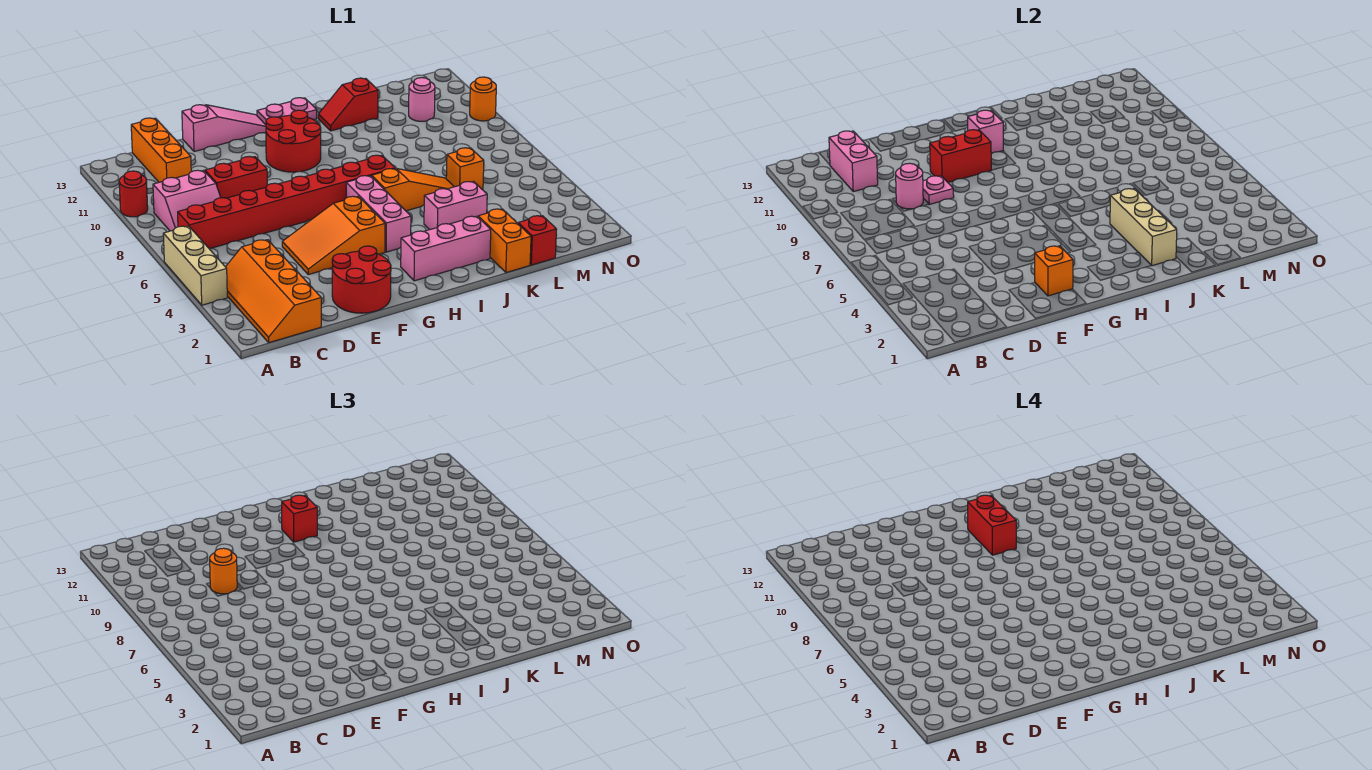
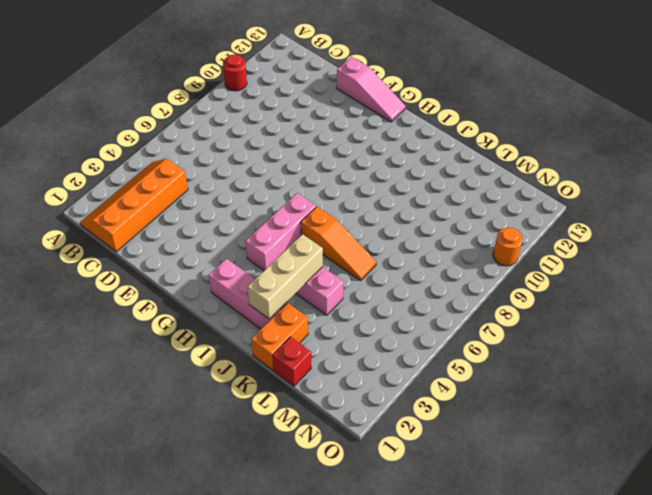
none -> tan 1x3 brick [163,226,227,305]
none -> red 1x8 brick [178,155,395,248]
none -> pink 2x2 slope [153,170,221,231]
none -> orange 1x3 brick [131,118,191,182]

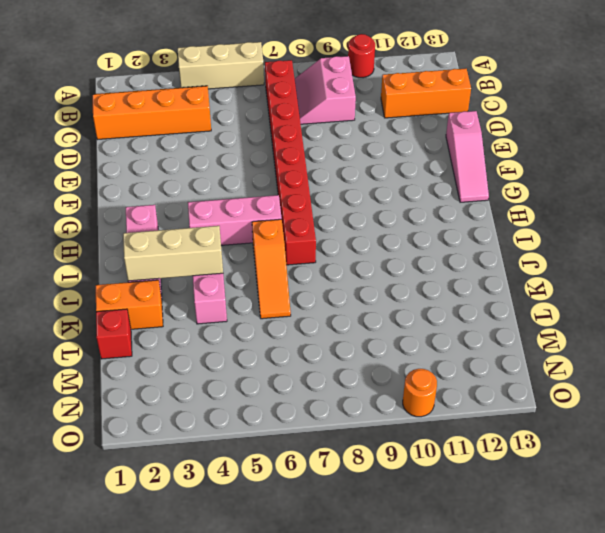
none -> red 1x2 brick [205,156,267,198]
none -> red 2x2 round brick [332,246,391,313]
none -> orange 2x3 slope [282,196,385,274]
none -> red 2x2 round brick [266,110,321,172]

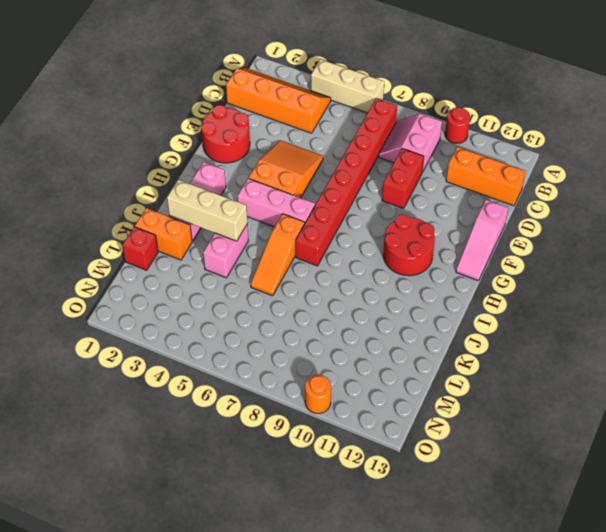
none -> pink 1x2 plate [257,98,317,125]
none -> red 1x2 slope [318,78,378,131]
none -> orange 1x1 brick [446,148,484,189]
none -> pink 1x1 round brick [409,78,435,121]

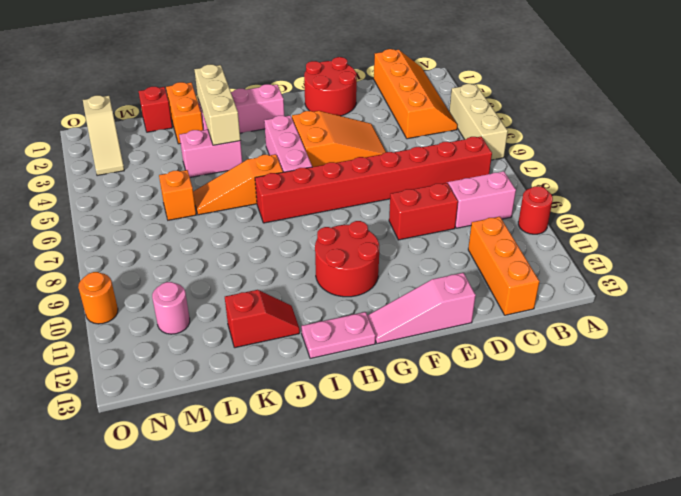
tan 1x3 slope [83,95,124,176] -> none
none -> pink 1x2 brick [829,131,878,192]
none -> pink 1x1 round brick [896,163,923,209]
none -> pink 1x1 plate [923,176,954,204]
none -> orange 1x1 brick [1035,246,1073,296]

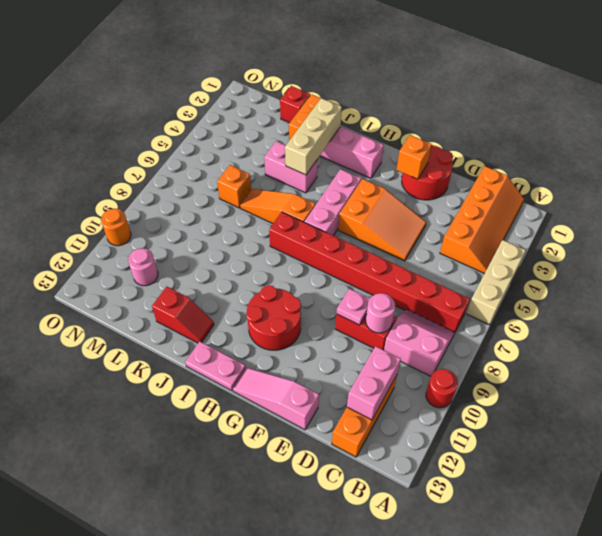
none -> red 1x2 brick [930,130,991,182]
none -> pink 1x1 brick [968,110,1003,154]
none -> orange 1x1 round brick [210,548,237,594]
none -> red 1x1 brick [282,495,317,542]

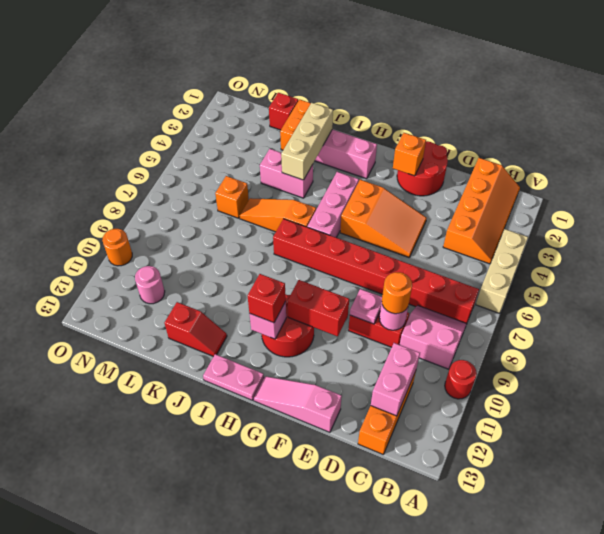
none -> red 1x2 brick [968,495,1016,555]

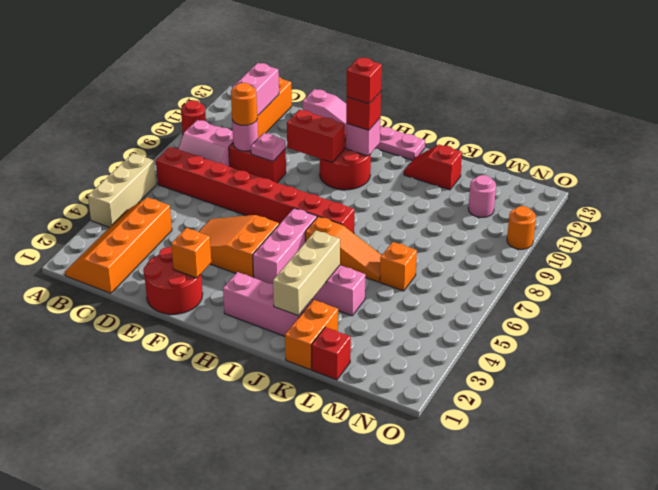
red 1x1 brick [347,58,382,104] -> red 1x2 brick [968,495,1016,555]

